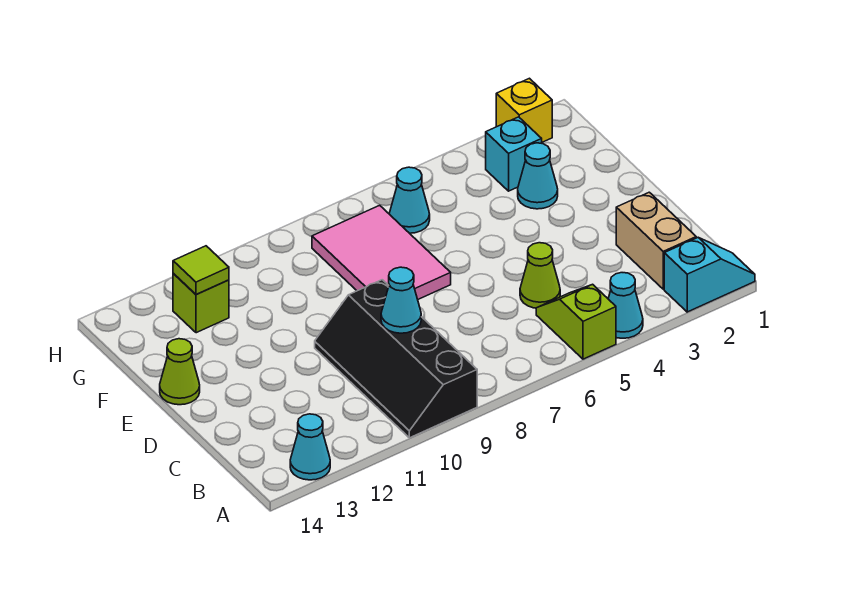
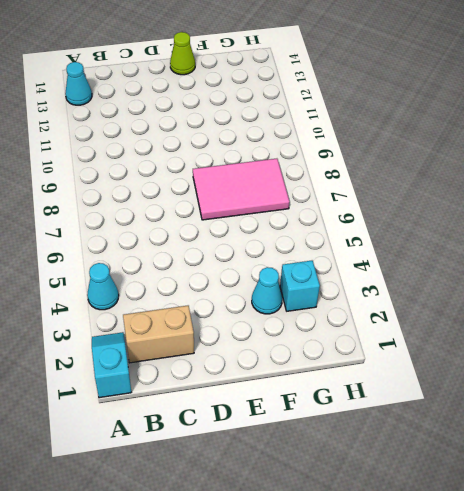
cyan 1x2 slope [92,332,131,398] -> cyan 1x2 slope turned to [664,238,755,312]
none -> lime 1x2 slope [536,284,616,359]
none -> black 2x4 slope [315,280,477,438]
none -> lime 1x1 cone [520,243,560,308]

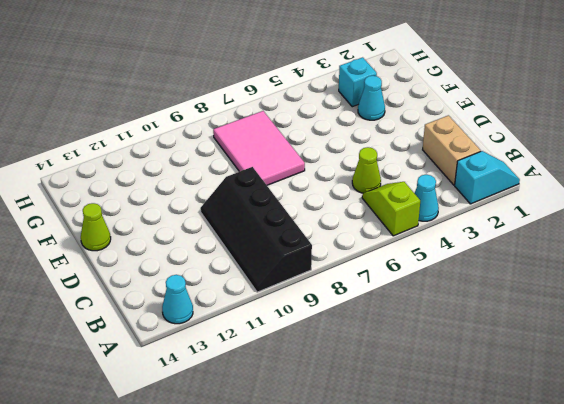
none -> cyan 1x1 cone [389,167,430,233]
none -> lime 1x1 brick [173,274,229,333]
none -> yellow 1x1 brick [496,78,552,142]

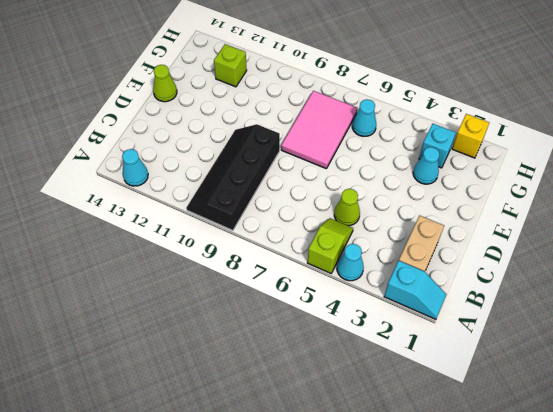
none -> cyan 1x1 cone [381,267,421,333]
none -> lime 1x1 tile [173,246,229,295]

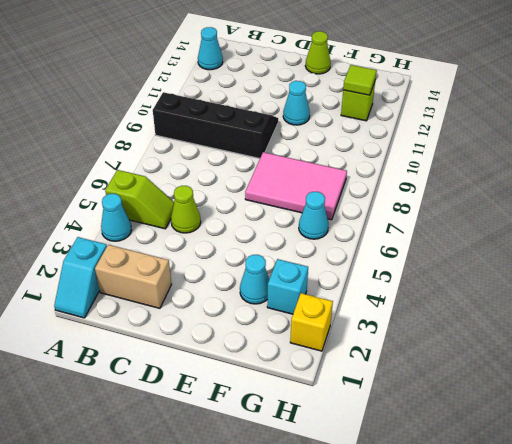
cyan 1x1 cone [283,81,310,125] -> cyan 1x1 cone moved to [381,267,421,333]

